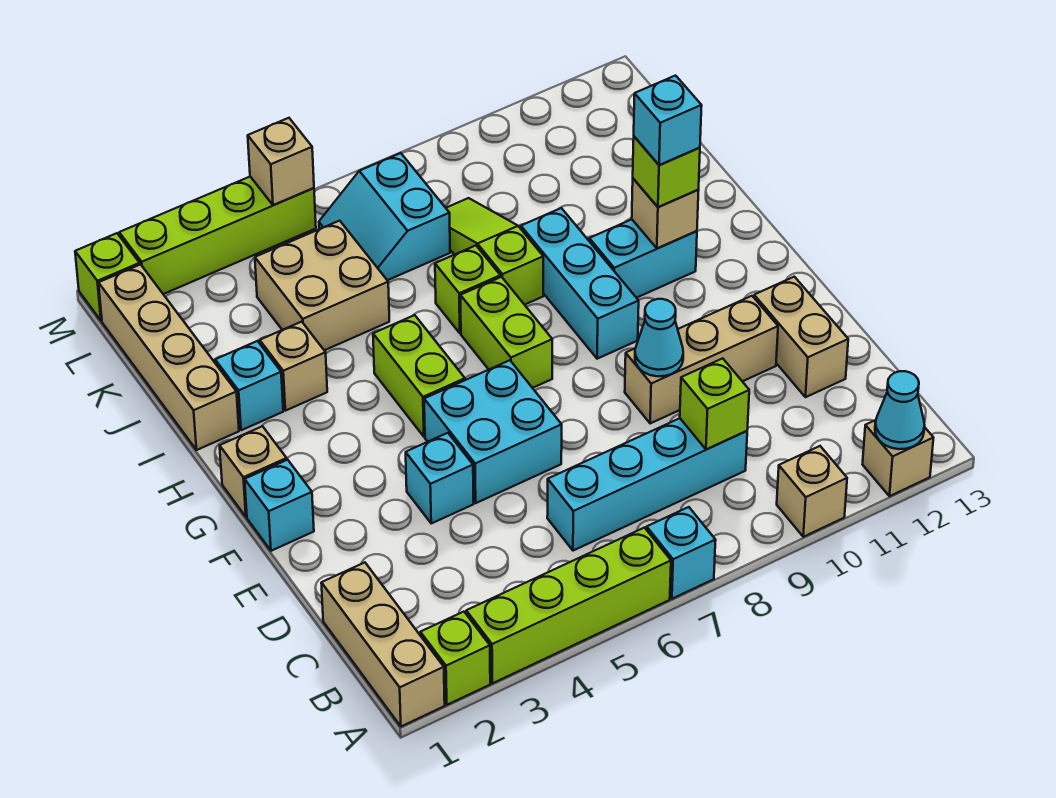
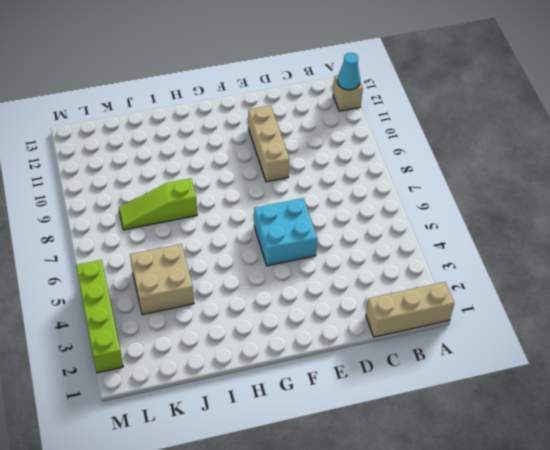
none -> lime 1x1 brick [420,612,490,705]
none -> lime 1x4 brick [466,528,671,683]
none -> cyan 1x1 brick [647,507,716,599]
none -> tan 1x1 brick [777,446,847,537]

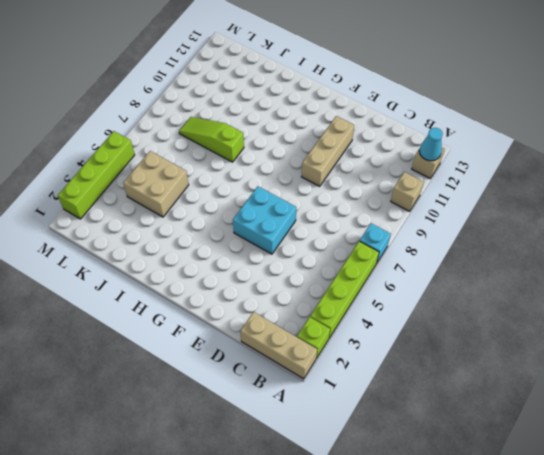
none -> cyan 1x4 brick [547,418,747,551]
none -> tan 1x2 brick [754,277,848,397]
none -> cyan 1x1 brick [406,433,474,523]
none -> cyan 1x1 brick [245,460,314,551]

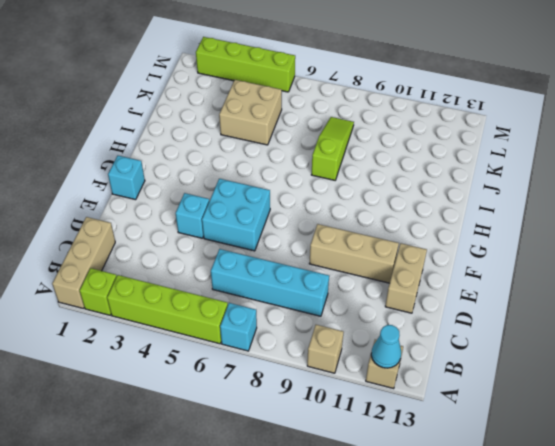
none -> tan 1x1 brick [220,426,287,517]
none -> lime 1x2 brick [373,315,465,437]
none -> lime 1x2 brick [460,277,552,388]
none -> cyan 1x3 brick [521,208,639,359]

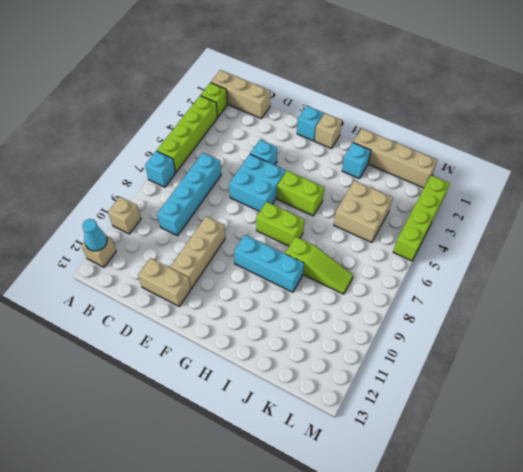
none -> cyan 1x2 brick [589,219,697,298]
none -> tan 1x1 brick [260,322,327,411]
none -> lime 1x1 brick [435,246,500,333]
none -> cyan 2x2 slope [319,153,450,280]

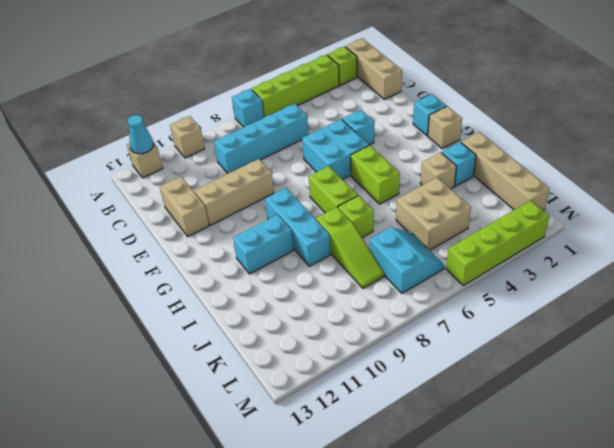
none -> lime 1x1 brick [75,233,140,321]
none -> lime 1x1 brick [680,358,749,450]
none -> cyan 1x1 cone [635,299,683,376]
none -> tan 1x1 brick [632,179,699,248]

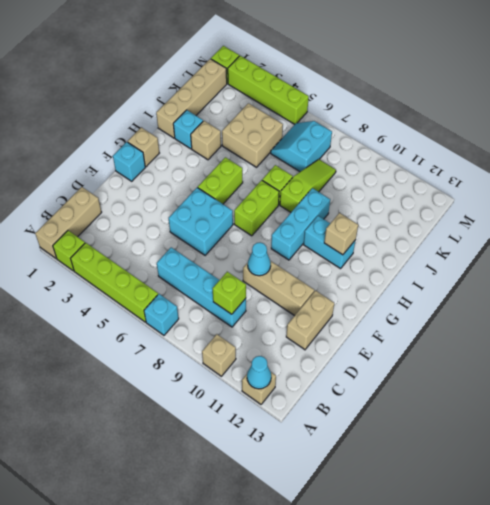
none -> cyan 1x1 brick [406,433,474,523]
none -> tan 1x1 brick [248,118,314,205]
none -> lime 1x1 brick [633,137,700,207]
none -> cyan 1x1 brick [634,76,702,165]

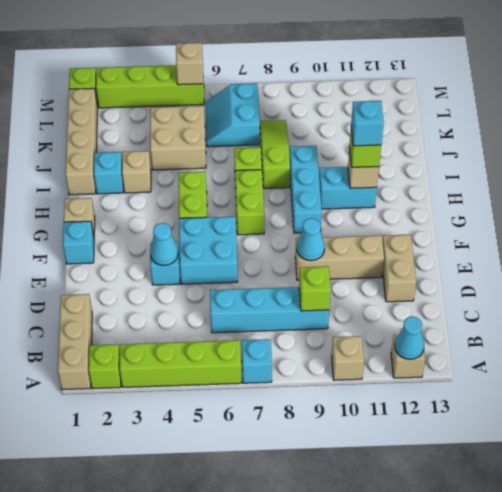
cyan 1x1 cone [150,223,178,265] -> none

